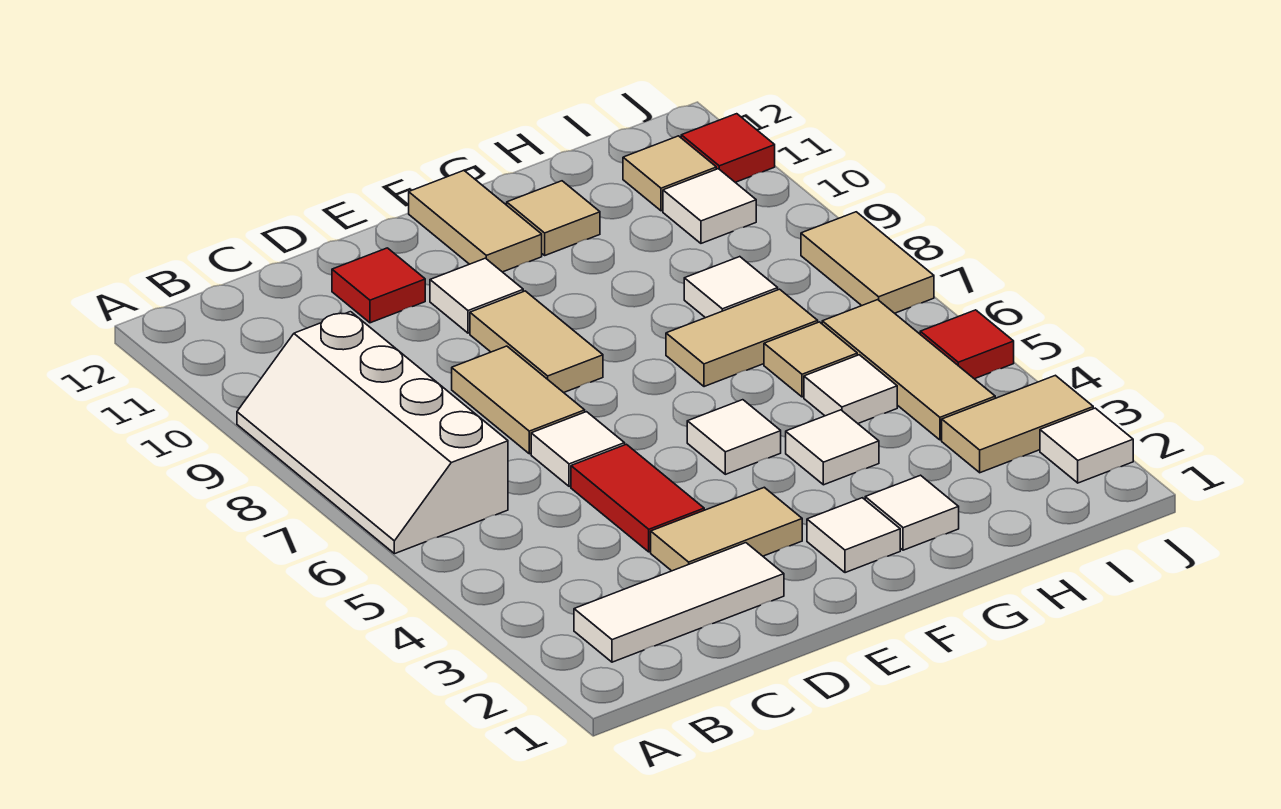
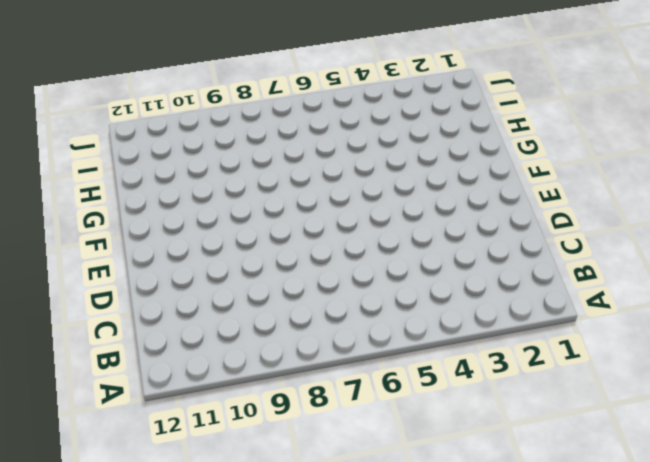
none -> white 2x4 slope [237,312,508,554]
none -> white 1x3 tile [574,543,784,662]
none -> tan 1x2 tile [651,487,802,571]

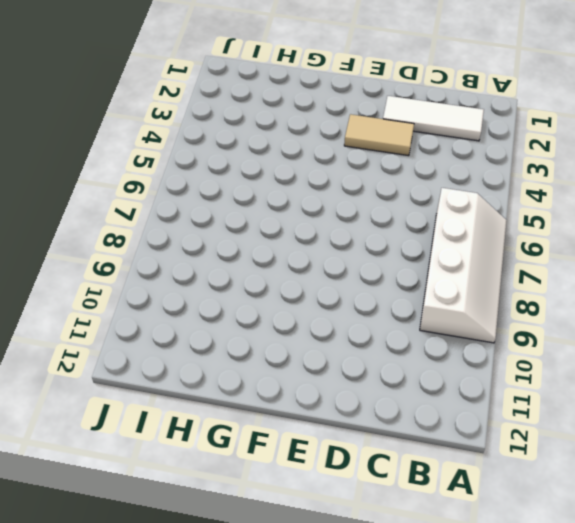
none -> red 1x2 tile [571,444,704,552]
none -> white 1x1 tile [531,412,625,487]
none -> tan 1x2 tile [452,346,585,454]

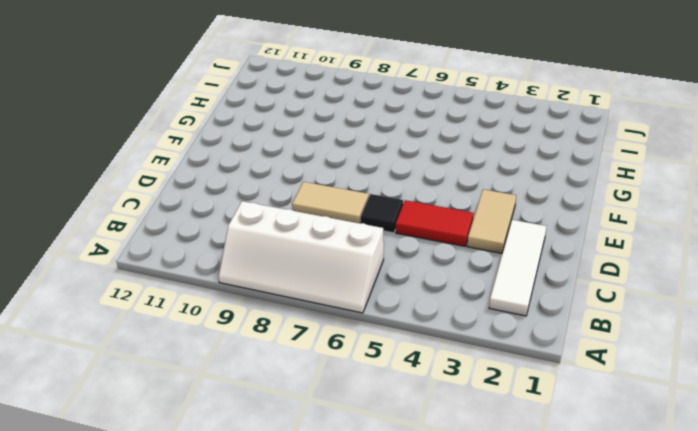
black 1x1 tile [361,194,403,233] -> white 1x1 tile [531,412,625,487]
none -> red 1x1 tile [332,248,425,323]
none -> tan 1x2 tile [470,291,603,393]
none -> white 1x1 tile [430,258,523,333]

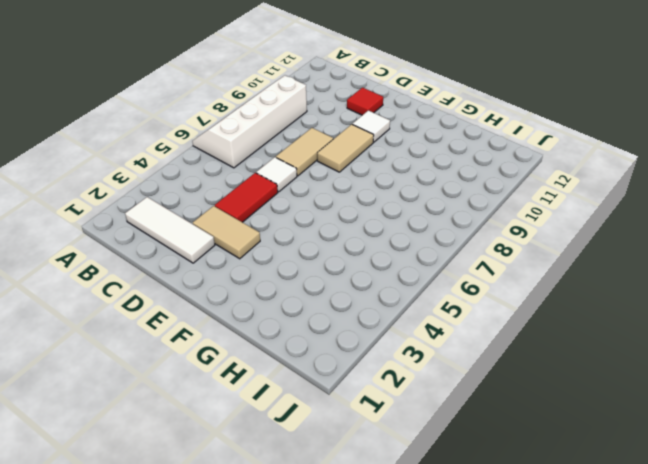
none -> white 1x1 tile [807,498,900,573]
none -> white 1x1 tile [687,400,781,474]
none -> tan 1x2 tile [409,171,542,272]

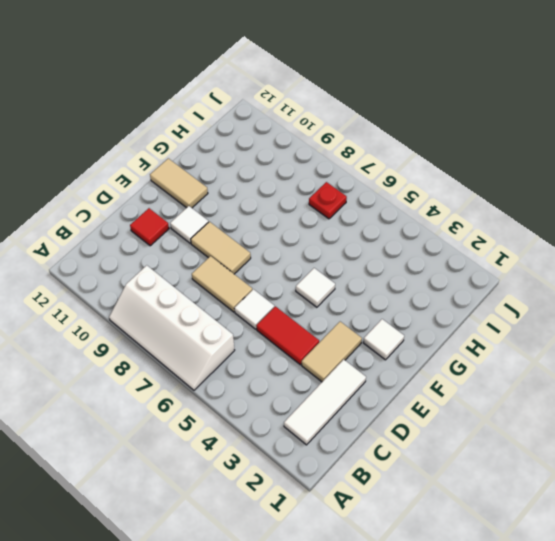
red 1x1 plate [309,182,347,219] -> none
none -> white 1x1 tile [865,475,959,550]
none -> white 1x1 tile [786,410,879,485]
none -> tan 1x2 tile [666,289,818,387]

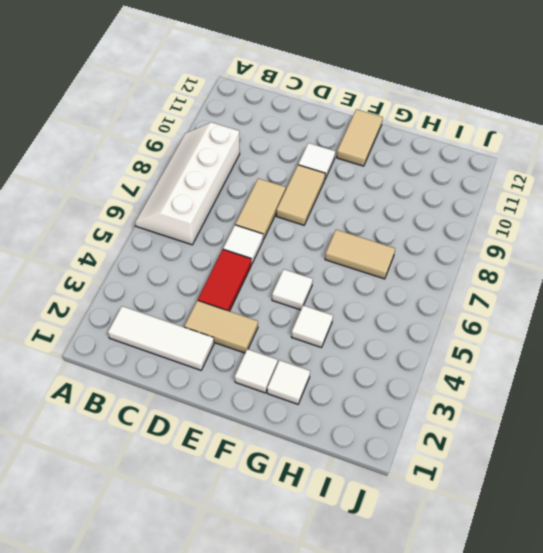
none -> red 1x1 tile [332,248,425,323]
none -> tan 1x1 tile [507,181,600,255]
none -> white 1x1 tile [804,355,897,423]

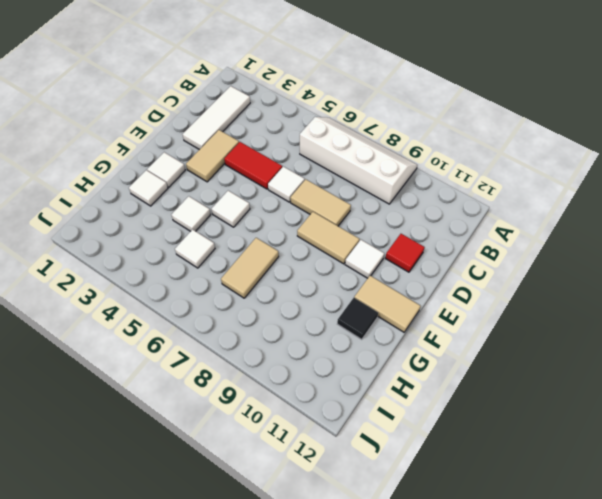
black 1x1 tile [337,298,378,340] -> tan 1x1 tile [507,181,600,255]
none -> tan 1x1 tile [764,322,857,397]
none -> white 1x1 tile [684,257,778,318]
none -> tan 1x2 tile [942,375,1093,473]

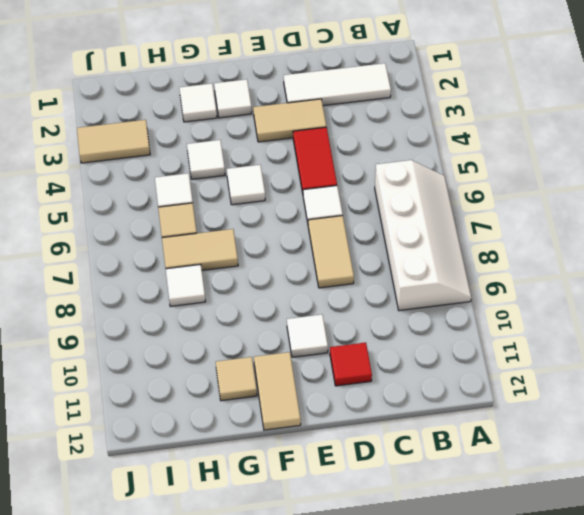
none -> tan 1x2 tile [470,291,603,393]
none -> tan 1x3 tile [822,300,995,440]
none -> white 1x1 tile [663,169,756,243]

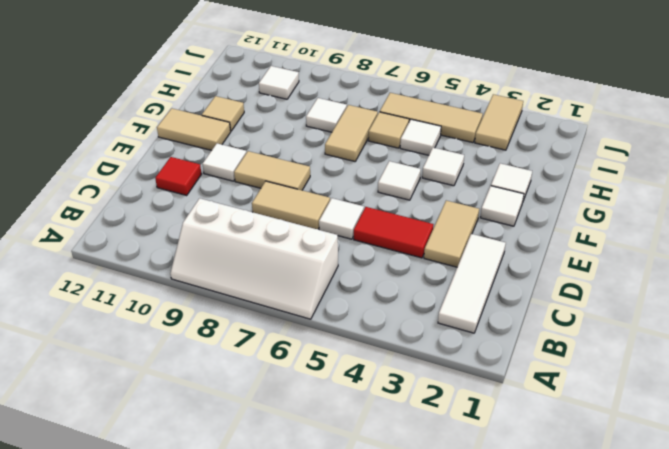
none -> tan 1x1 tile [623,136,716,211]
none -> white 1x1 tile [1040,408,1133,483]
none -> red 1x1 tile [920,310,1014,379]

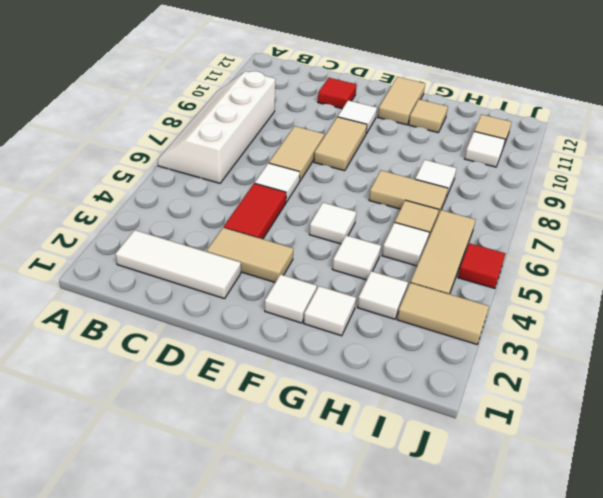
white 1x1 tile [357,271,408,319] -> white 1x1 tile moved to [1040,408,1133,483]
none -> tan 1x2 tile [801,212,934,313]
none -> red 1x1 tile [681,114,775,182]

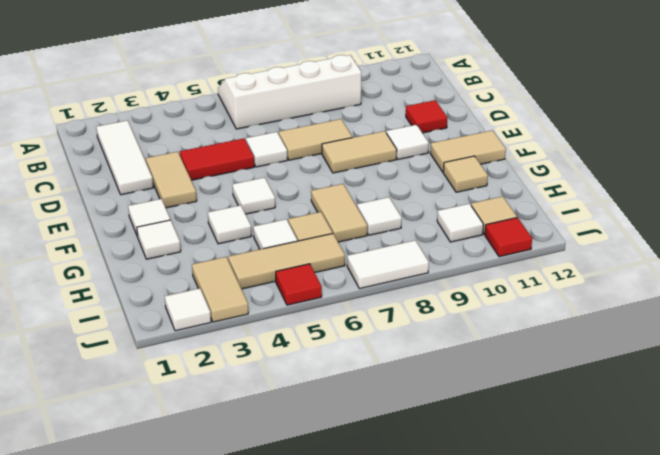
white 1x2 tile [347,240,429,289] -> tan 1x2 tile [801,212,934,313]

